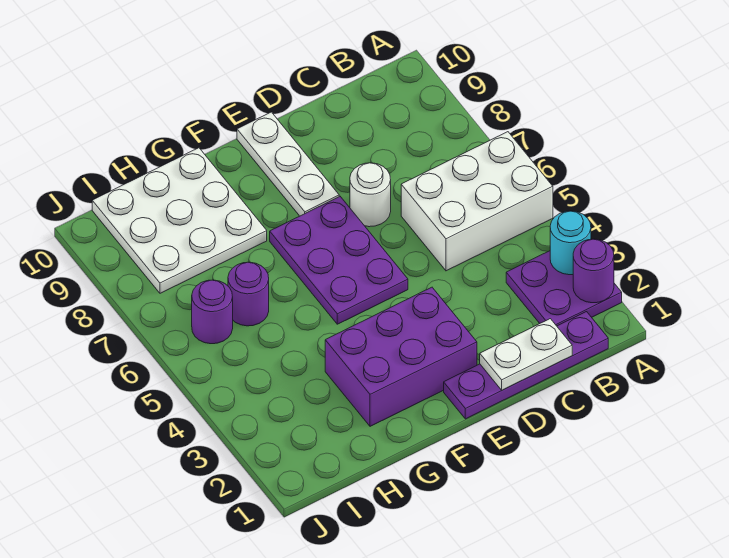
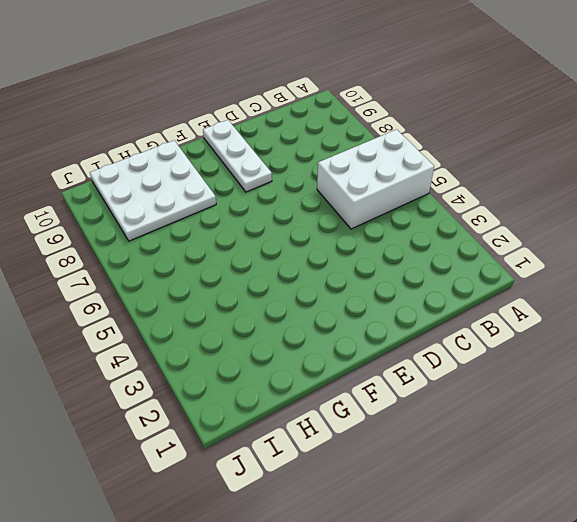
none -> purple 2x2 plate [506,251,622,326]
none -> purple 1x4 plate [444,312,608,419]
none -> white 1x1 round brick [350,163,391,227]

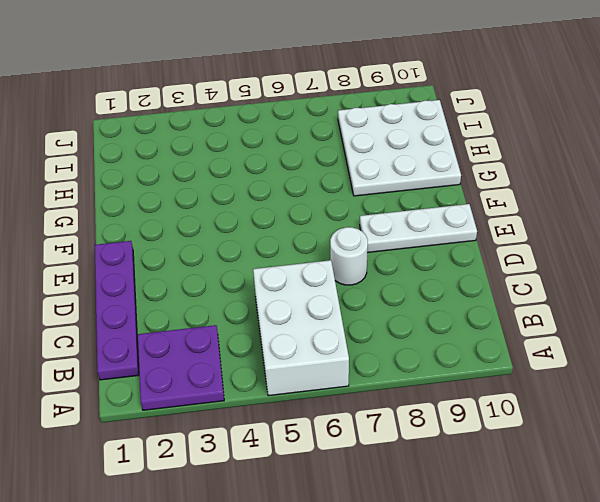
none -> purple 2x3 brick [325,287,477,426]
none -> purple 2x3 plate [270,196,408,324]
none -> purple 1x1 round brick [228,262,269,326]

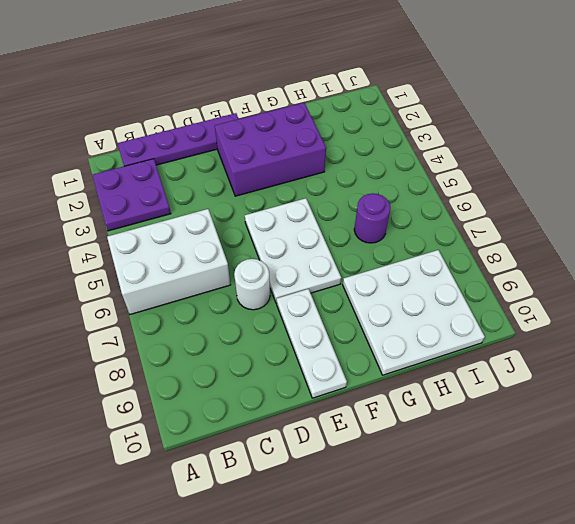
white 2x3 plate [245,198,341,304] -> purple 2x3 plate [270,196,408,324]
none -> purple 1x1 round brick [192,280,233,344]
none -> purple 1x1 round brick [573,239,614,303]
none -> cyan 1x1 round brick [550,211,591,275]

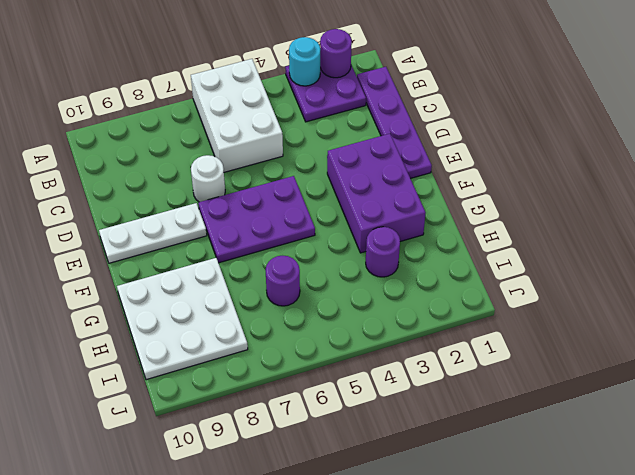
purple 1x1 round brick [366,227,400,277] -> purple 1x1 round brick moved to [192,280,233,344]
none -> white 1x2 plate [480,319,572,390]

